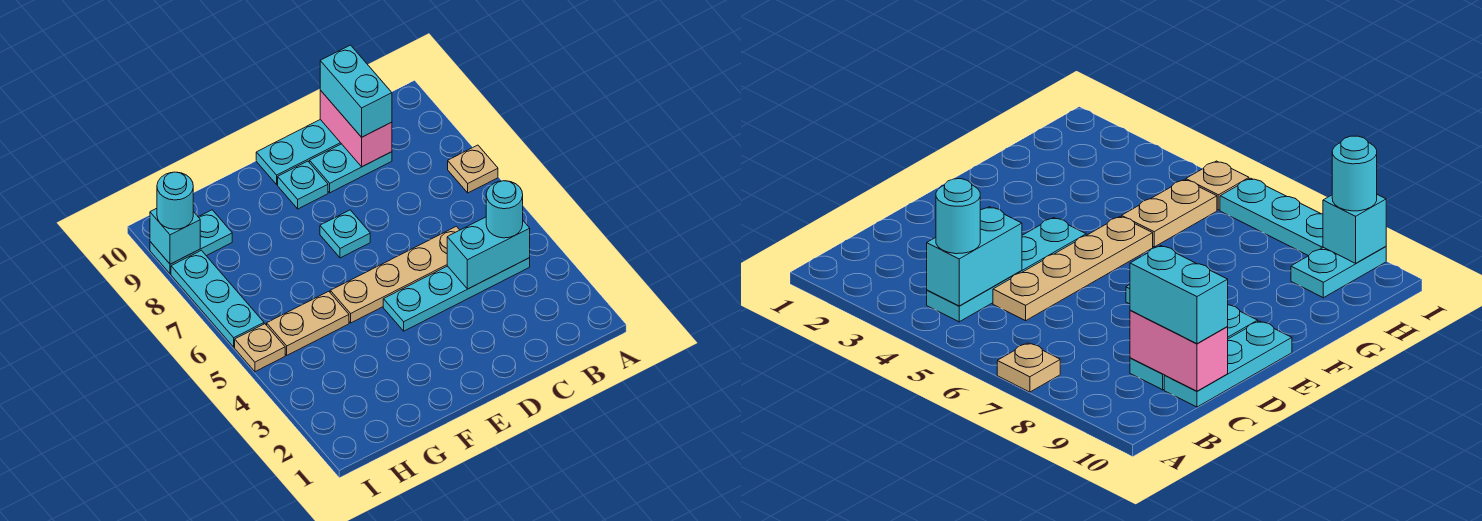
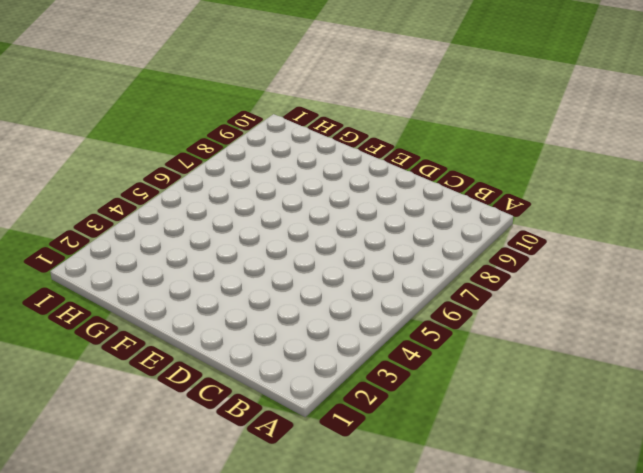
none -> tan 1x1 plate [448,145,498,193]
none -> cyan 1x4 plate [383,258,530,331]
none -> tan 1x4 plate [330,226,459,323]

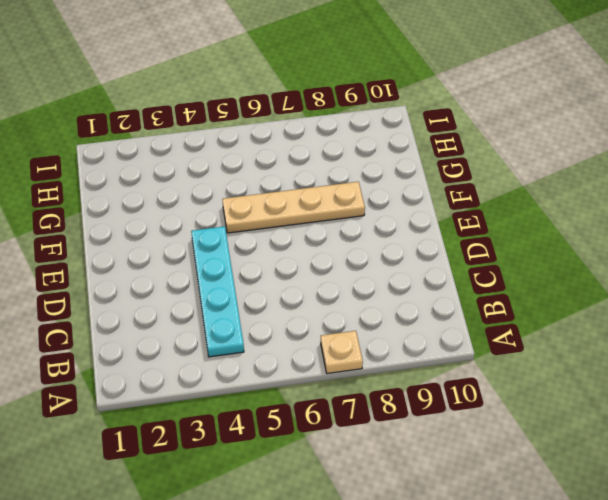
tan 1x4 plate [222,182,365,233] -> tan 1x4 plate turned to [330,226,459,323]
none -> cyan 1x2 plate [309,144,392,193]
none -> cyan 1x3 plate [256,120,341,184]
none -> cyan 1x1 plate [320,210,370,258]

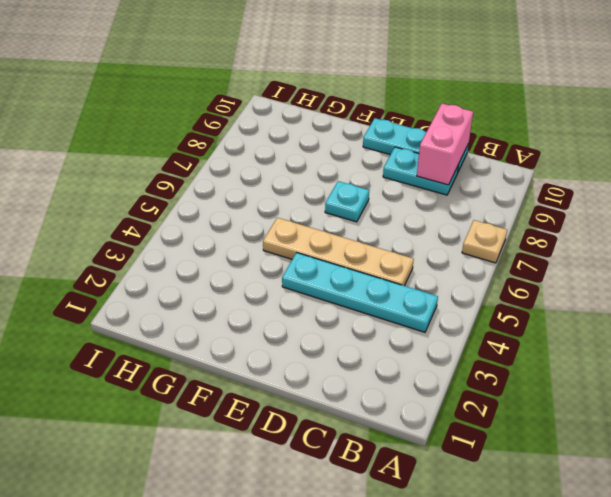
none -> cyan 1x1 plate [278,161,328,209]
none -> tan 1x2 plate [267,291,349,355]
none -> cyan 1x2 plate [150,210,232,274]

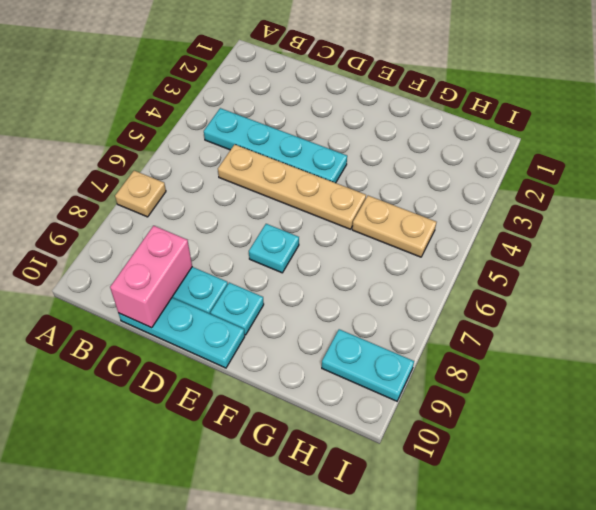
none -> tan 1x1 plate [235,324,285,372]
none -> cyan 1x3 plate [171,250,264,347]
none -> cyan 1x2 brick [447,217,530,289]

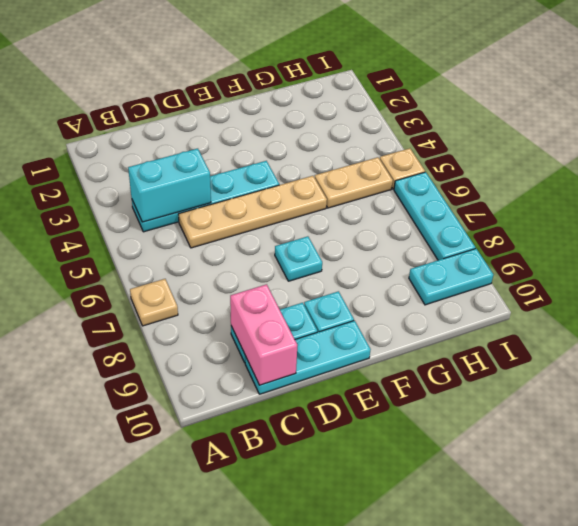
none -> cyan 1x1 brick [150,208,200,264]
none -> cyan 1x1 round brick [486,181,523,238]
none -> cyan 1x2 brick [320,45,392,137]

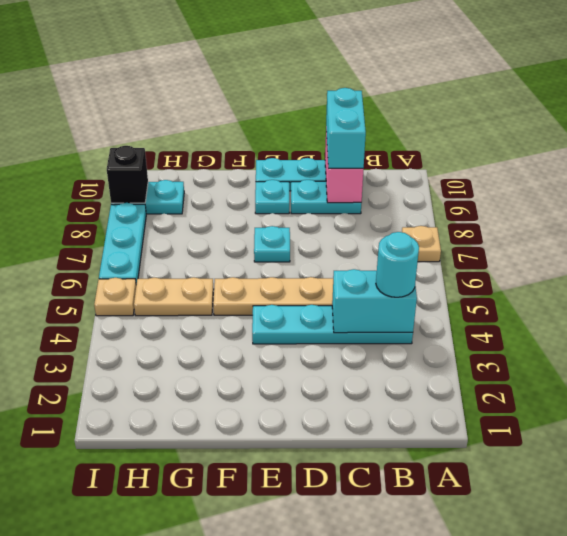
black 1x1 brick [107,146,148,203] -> cyan 1x1 brick [150,208,200,264]
none -> cyan 1x1 round brick [157,172,193,229]

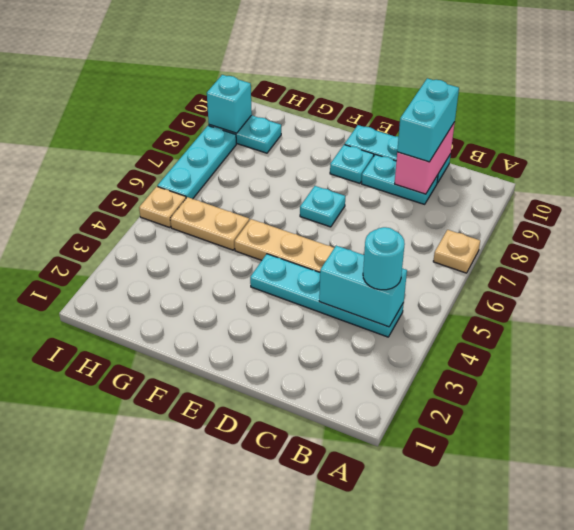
none -> cyan 1x1 round brick [157,172,193,229]

